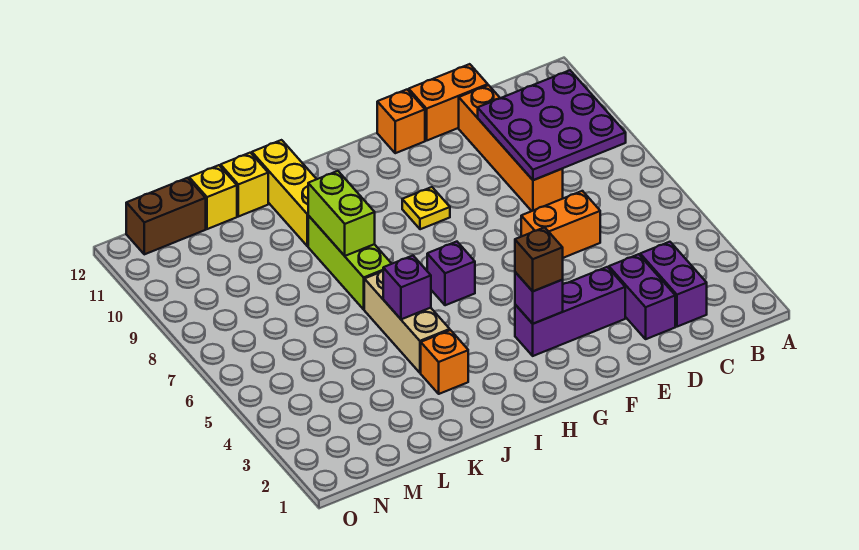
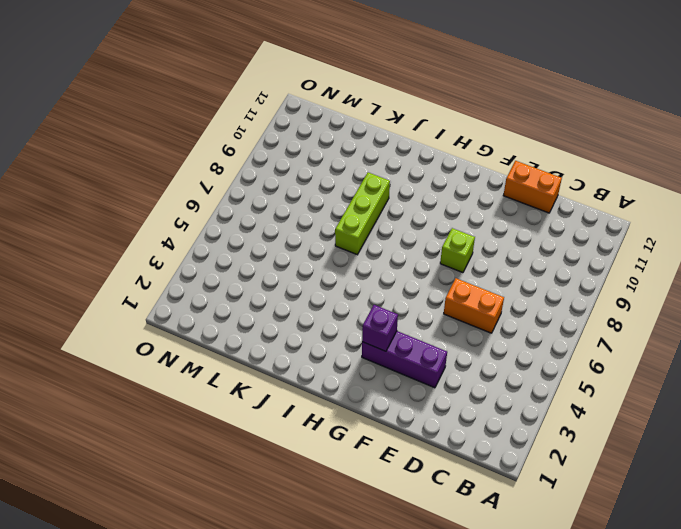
lime 1x1 brick [440,228,475,273] -> none
none -> purple 1x2 brick [640,242,707,327]
none -> purple 1x2 brick [609,254,675,339]
none -> orange 1x4 brick [459,85,563,211]

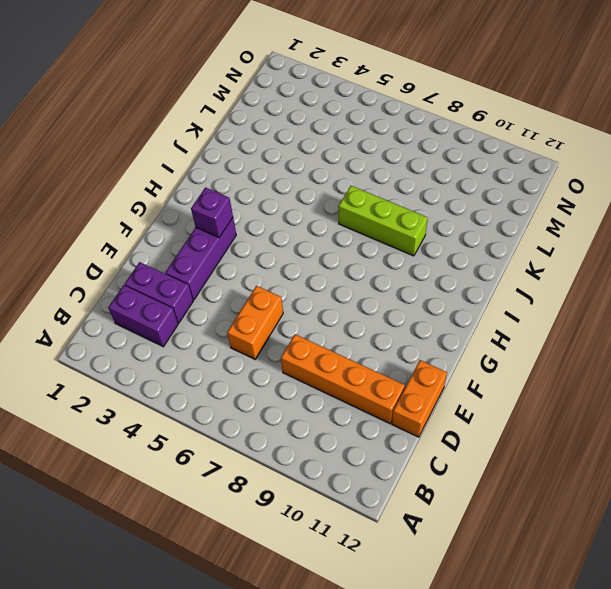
none -> orange 1x1 brick [377,90,425,153]
none -> yellow 1x1 plate [402,187,450,229]
none -> purple 1x1 brick [427,242,475,305]

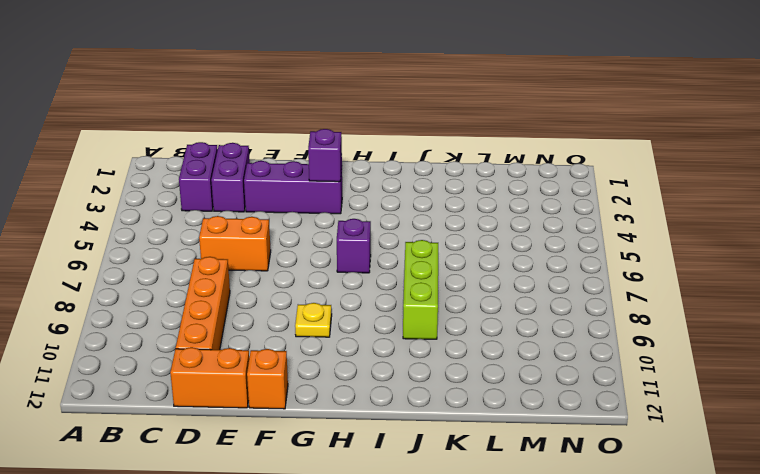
none -> orange 1x1 brick [421,330,468,394]
none -> tan 1x3 brick [364,271,450,373]
none -> yellow 1x3 brick [252,140,316,246]

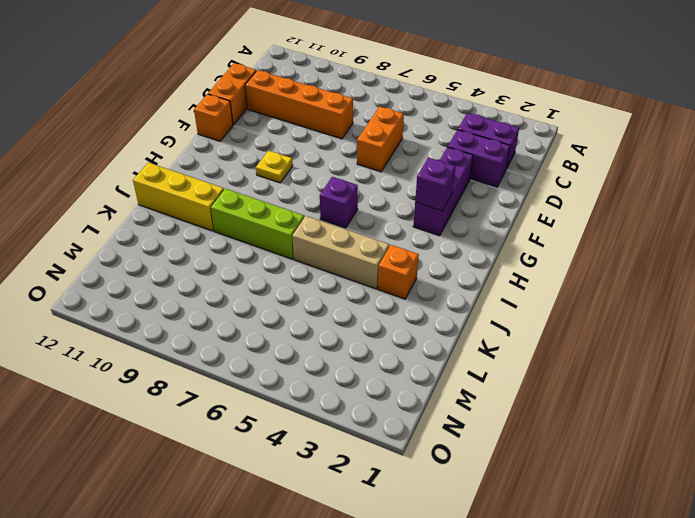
none -> yellow 1x1 brick [221,153,268,217]
none -> yellow 1x1 brick [189,165,237,229]
none -> brown 1x2 brick [126,178,206,254]

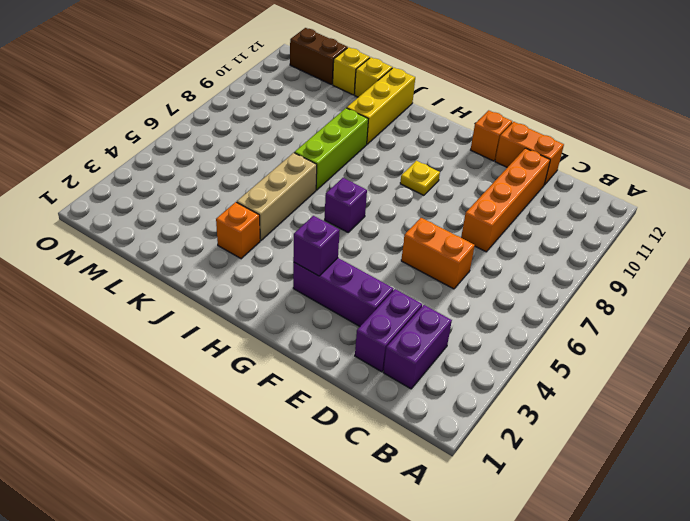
none -> purple 3x3 plate [478,70,626,180]
none -> purple 1x1 brick [383,256,431,319]
none -> lime 1x2 brick [308,171,375,256]

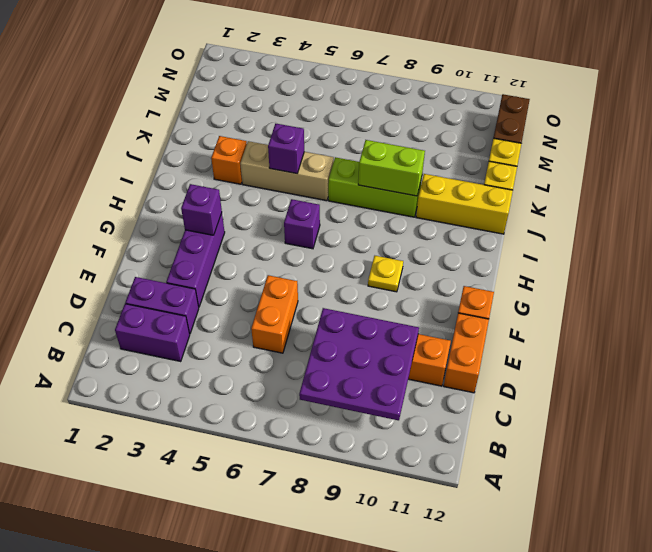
none -> brown 1x1 brick [515,227,563,291]

